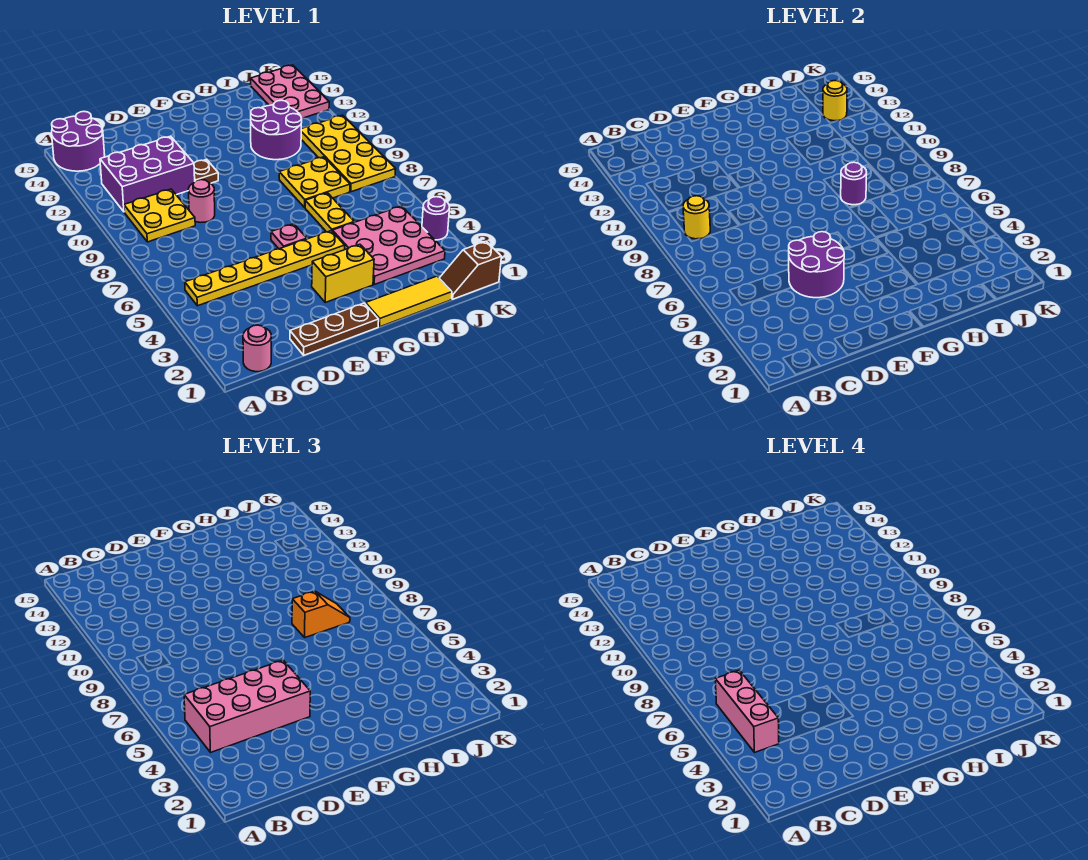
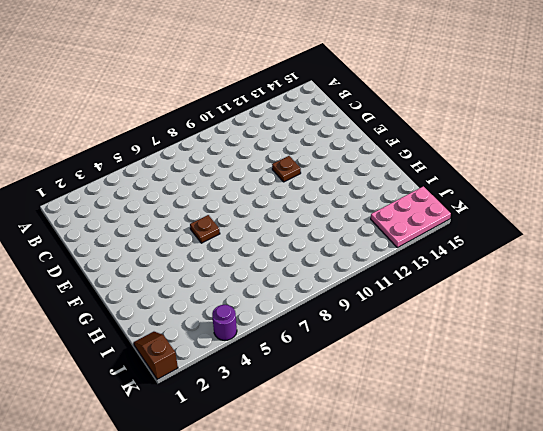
brown 1x1 plate [190,215,220,243] -> pink 1x1 plate [271,224,307,249]
none -> purple 2x2 round brick [52,112,105,171]
none -> pink 1x1 round brick [243,325,271,372]
none -> yellow 1x6 plate [185,231,345,306]

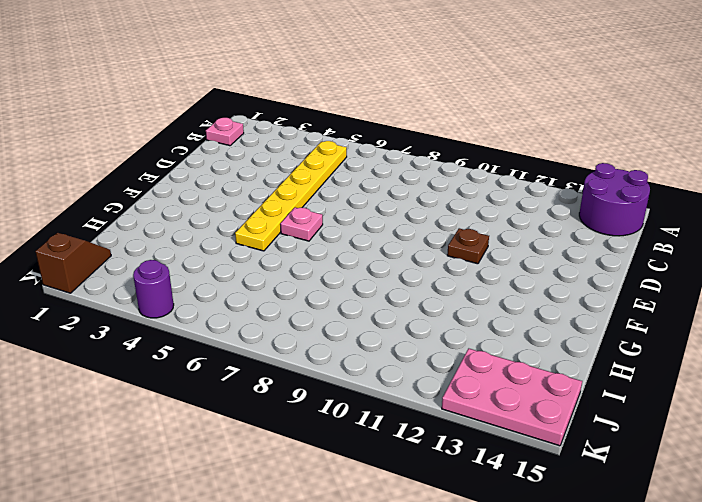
pink 1x1 plate [206,118,244,146] -> pink 1x1 round brick [243,325,271,372]
none -> yellow 2x2 plate [124,189,195,242]
none -> purple 2x3 brick [100,136,195,212]
none -> brown 1x3 plate [290,303,379,355]

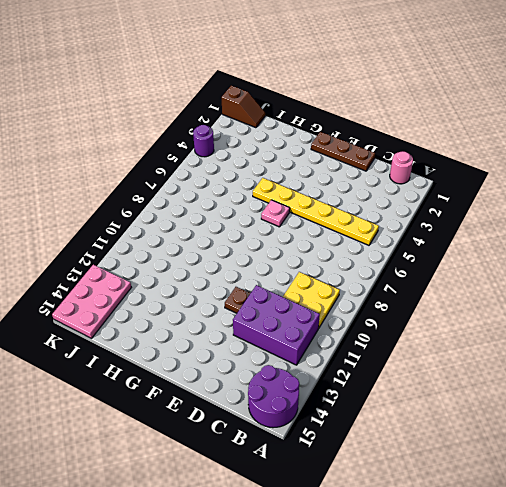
none -> pink 1x1 round brick [188,180,215,223]
none -> yellow 1x2 brick [312,244,374,302]
none -> yellow 1x3 tile [366,276,452,327]

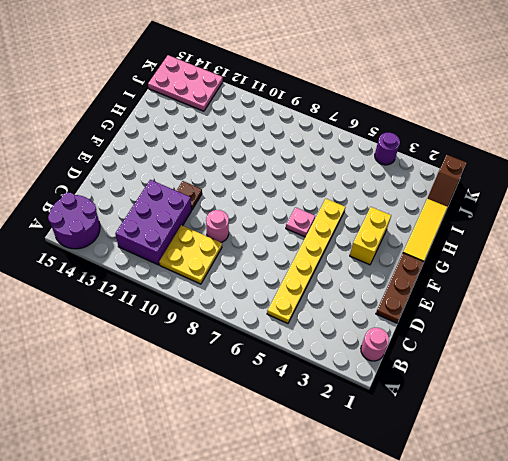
none -> pink 3x3 plate [332,206,445,284]
none -> yellow 1x2 plate [305,193,354,232]
none -> yellow 2x2 plate [279,157,350,207]

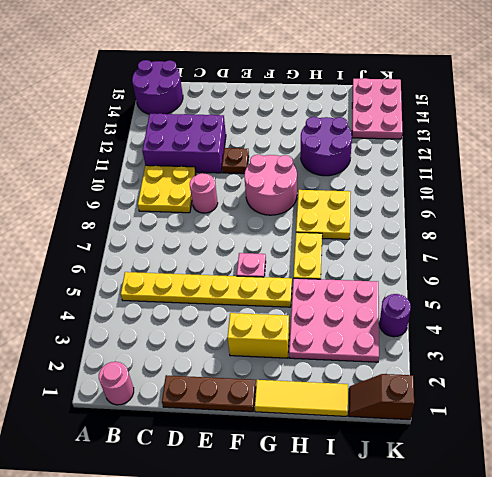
pink 2x2 round brick [244,154,297,215] -> none
none -> yellow 2x4 plate [301,115,396,192]
none -> yellow 1x1 round brick [683,196,710,239]
none -> purple 2x2 round brick [789,232,844,298]

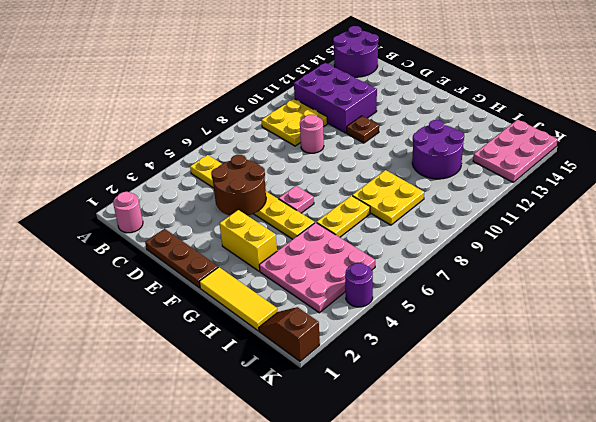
brown 2x2 round brick [211,155,266,216] -> purple 2x2 round brick [789,232,844,298]
none -> yellow 2x4 plate [301,115,396,192]
none -> yellow 1x1 round brick [683,196,710,239]
none -> purple 1x1 round brick [841,162,867,205]

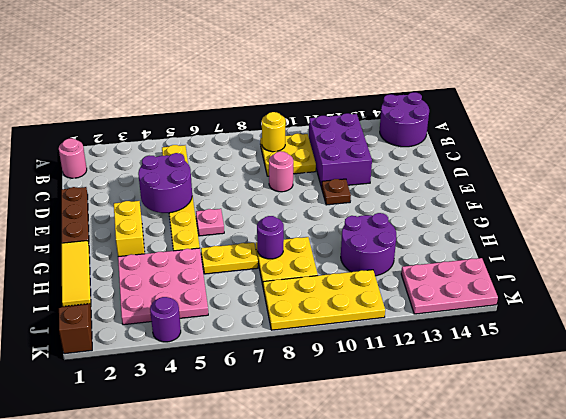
none -> yellow 1x1 round brick [823,81,847,121]
none -> pink 2x4 brick [184,660,310,752]
none -> orange 1x2 slope [292,591,350,637]

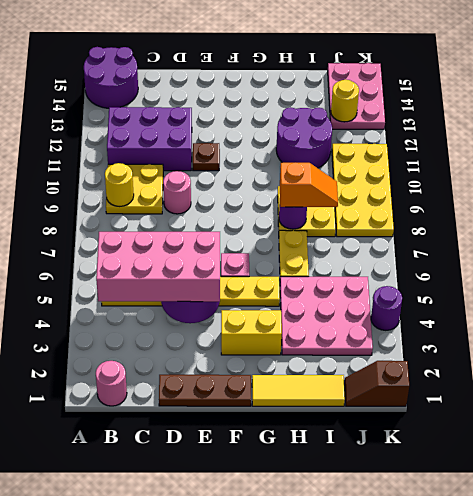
none -> pink 1x3 brick [715,670,779,752]

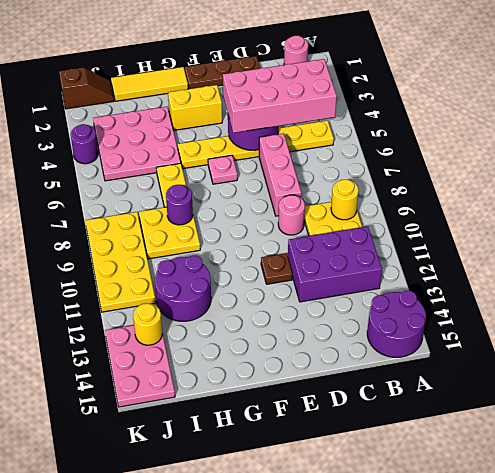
pink 1x3 brick [259,133,301,216] -> pink 1x3 brick moved to [715,670,779,752]
none -> orange 1x2 slope [292,591,350,637]

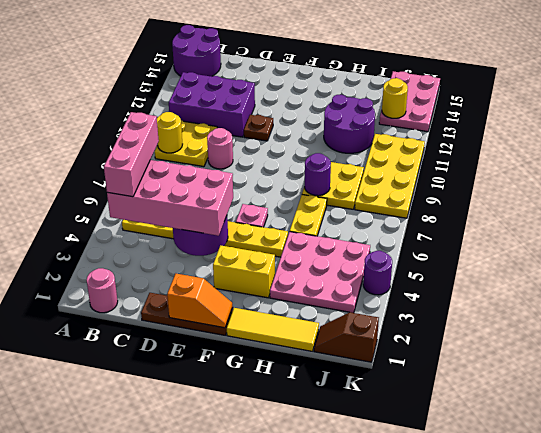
orange 1x2 slope [167,273,233,328] -> orange 1x2 slope moved to [292,591,350,637]

